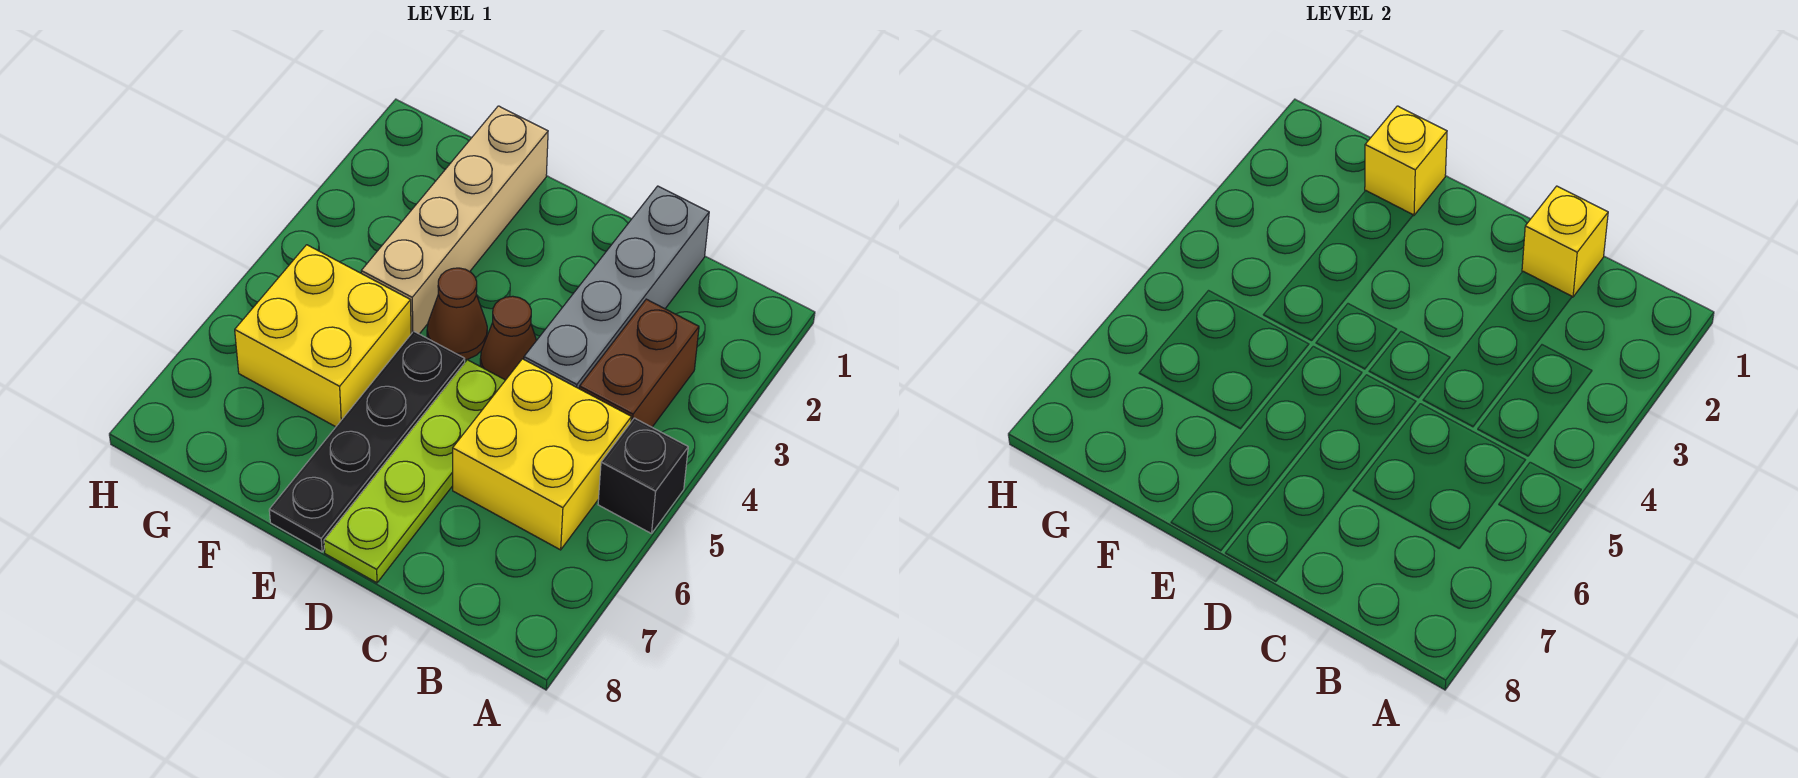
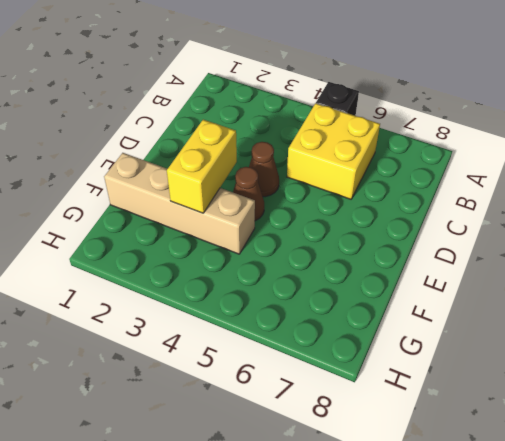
yellow 1x2 brick [167,120,237,213] -> none
none -> brown 1x2 brick [579,299,699,427]
none -> grey 1x4 brick [524,186,709,388]
none -> lime 1x4 plate [324,360,505,583]

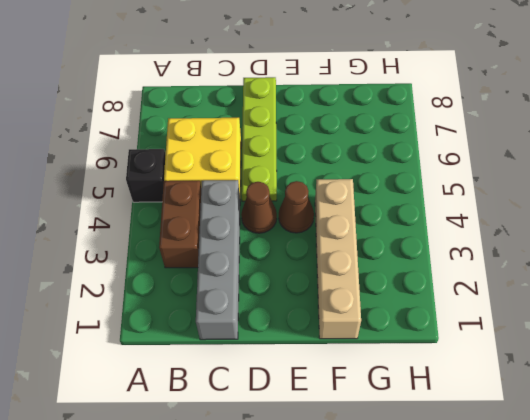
none -> black 1x4 plate [269,331,465,552]
none -> yellow 2x2 brick [235,245,411,427]
none -> yellow 1x1 brick [1522,186,1608,297]

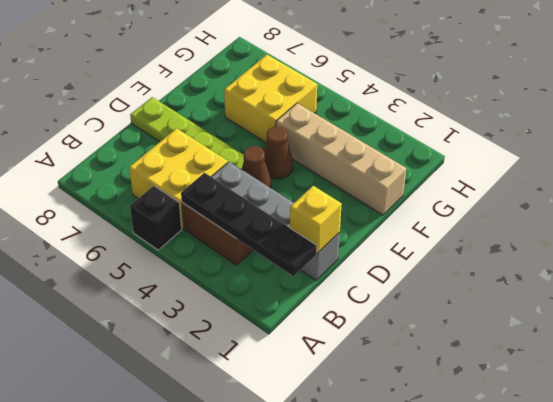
black 1x4 plate [181,173,317,276] -> black 1x4 plate moved to [269,331,465,552]
none -> yellow 1x1 brick [1365,106,1447,215]

